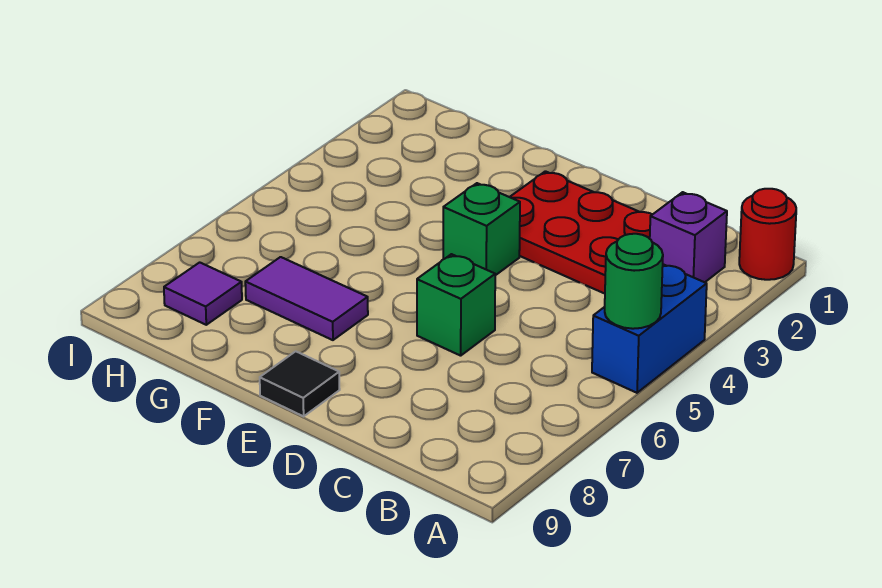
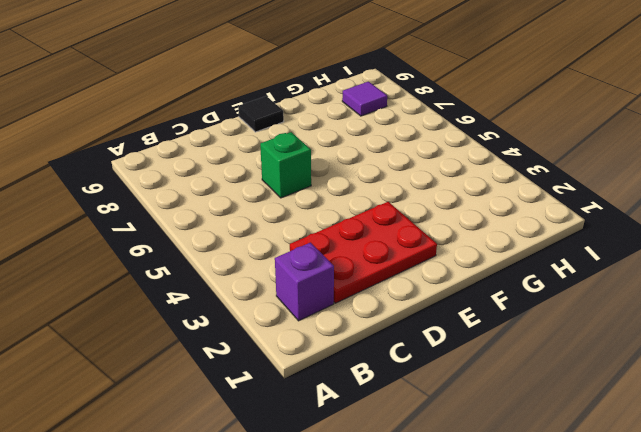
none -> red 1x1 round brick [739,189,796,280]
none -> blue 1x2 brick [592,264,707,393]

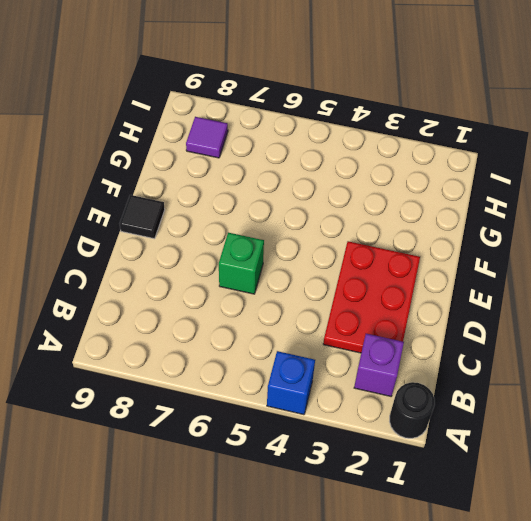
black 1x1 round brick [390,382,435,438] -> red 1x1 round brick [739,189,796,280]
blue 1x1 brick [267,351,315,415] -> blue 1x2 brick [592,264,707,393]
none -> green 1x1 brick [443,183,520,275]
none -> purple 1x2 tile [245,257,368,340]

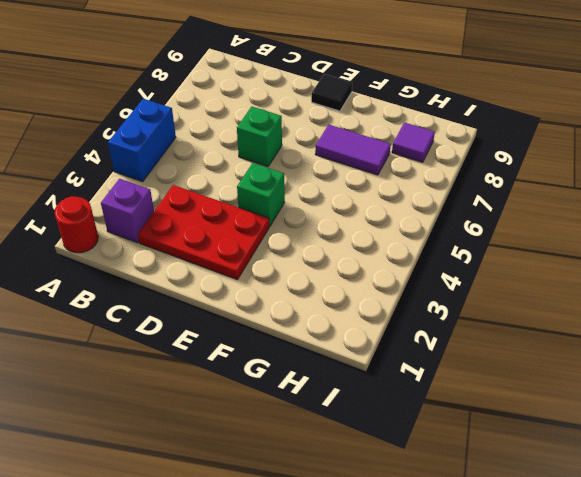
none -> green 1x1 round brick [605,234,663,329]

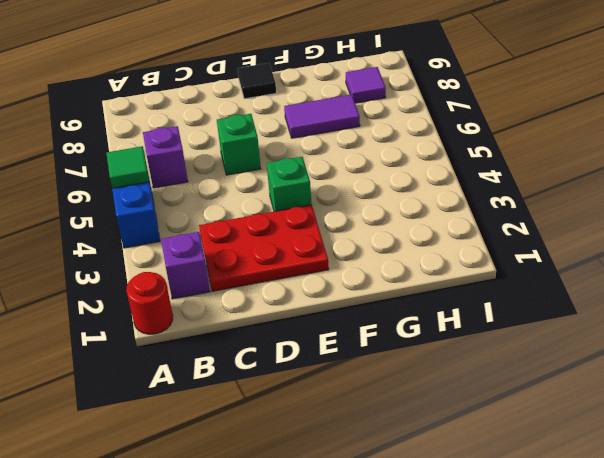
green 1x1 tile [106,146,149,188] -> green 1x1 round brick [605,234,663,329]
purple 1x1 brick [143,126,188,188] -> none

